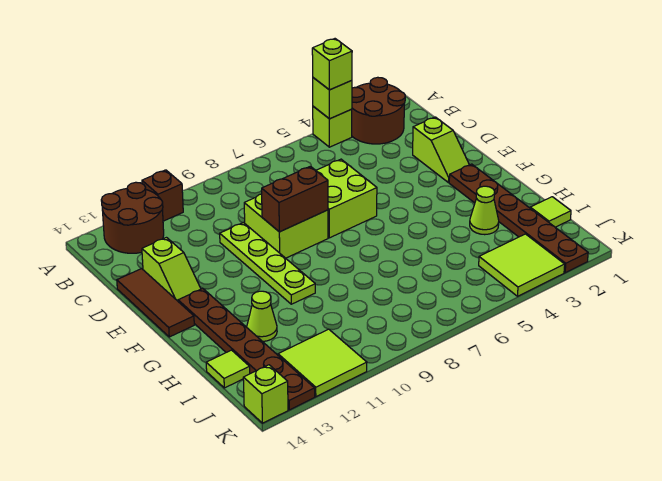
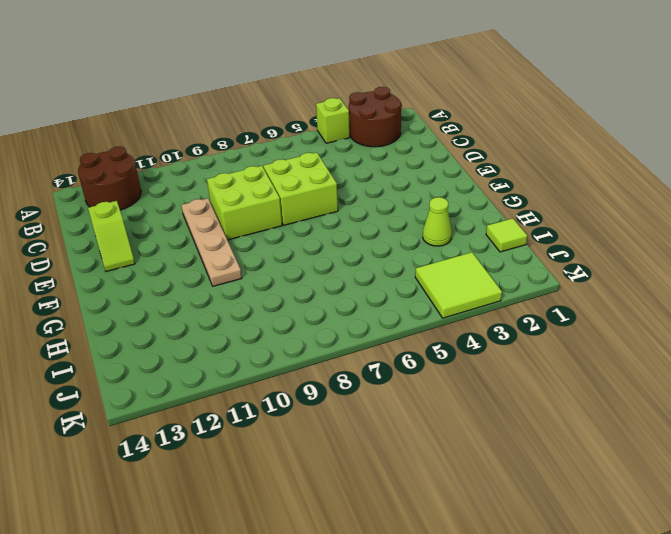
tan 1x4 plate [181,198,242,286] -> lime 1x4 plate [220,223,315,304]
none -> brown 1x1 brick [142,170,183,221]
none -> lime 1x2 slope [413,117,469,183]
none -> brown 1x3 tile [117,269,194,337]

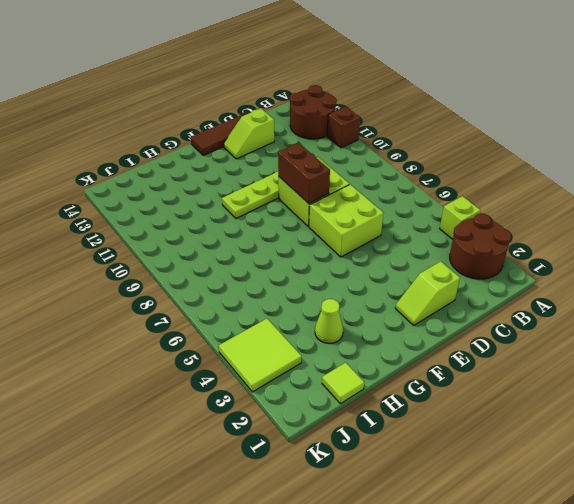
none -> brown 1x6 plate [449,164,588,273]
none -> brown 1x6 plate [178,288,315,410]
none -> lime 1x1 cone [247,291,277,341]

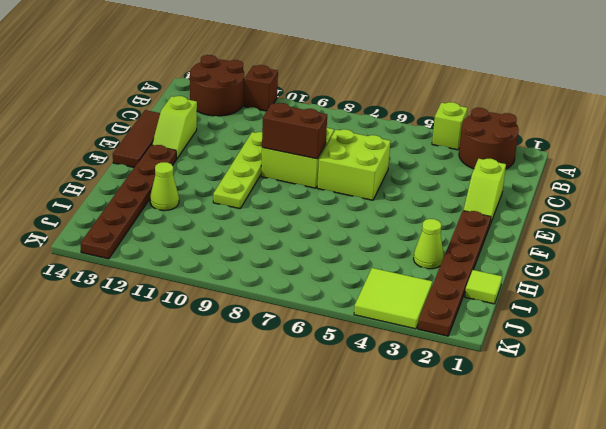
none -> lime 1x1 tile [206,350,250,388]
none -> lime 2x2 tile [278,329,367,397]
none -> lime 1x1 brick [243,365,288,423]

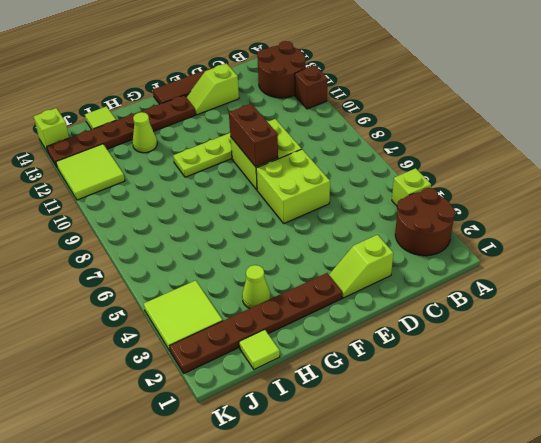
none -> lime 1x1 brick [313,78,352,119]
none -> lime 1x1 brick [312,39,352,90]

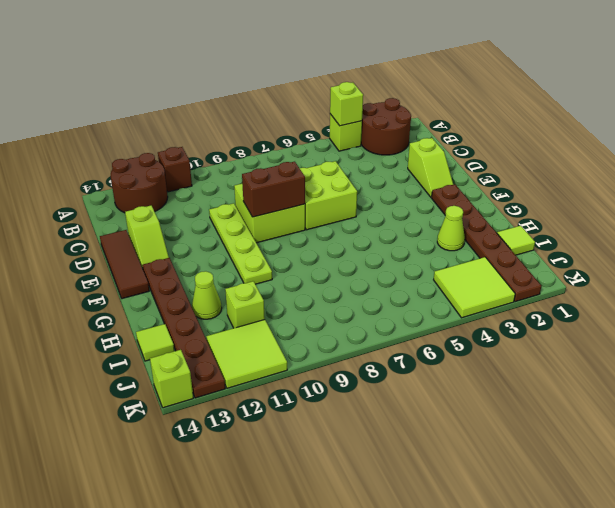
lime 1x1 brick [225,281,265,328] -> lime 1x1 brick moved to [312,39,352,90]

